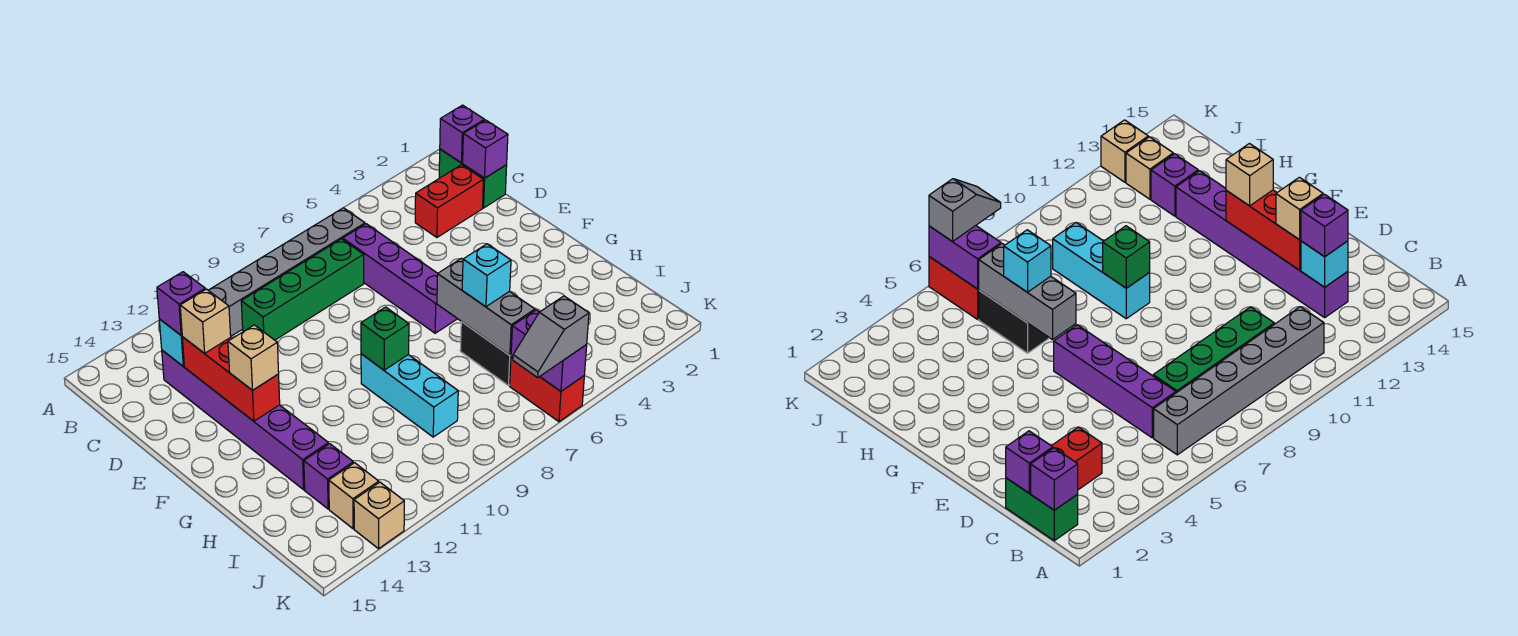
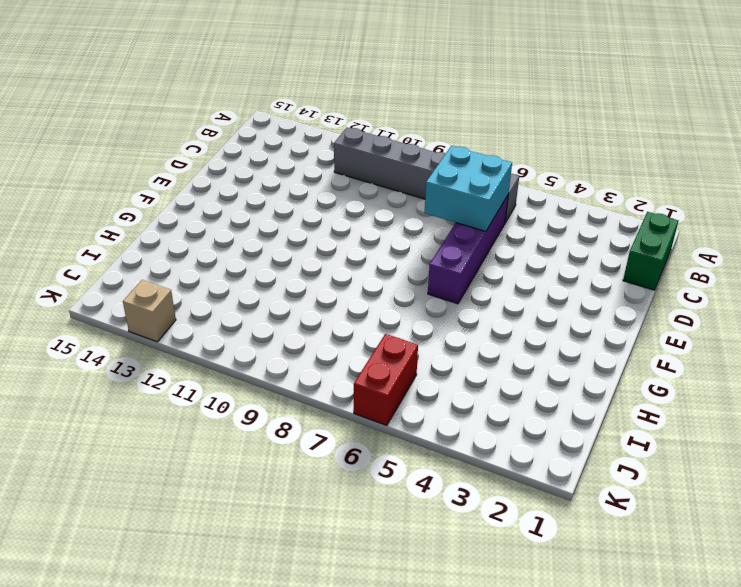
cyan 2x2 brick [425,146,512,231] -> none
none -> red 1x2 brick [415,165,483,237]
none -> green 1x4 brick [241,239,364,340]
none -> purple 1x6 brick [162,350,328,490]

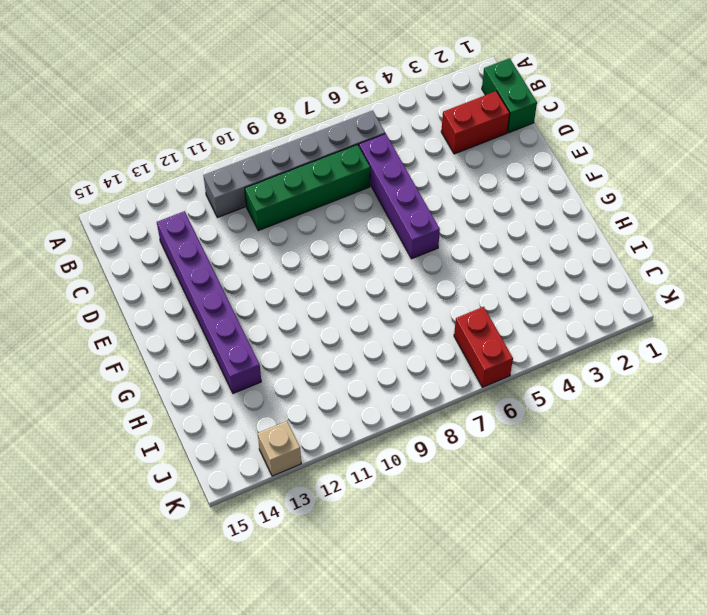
none -> cyan 1x3 brick [361,354,458,437]
none -> black 1x2 brick [460,322,511,386]
none -> purple 1x1 brick [304,444,353,509]

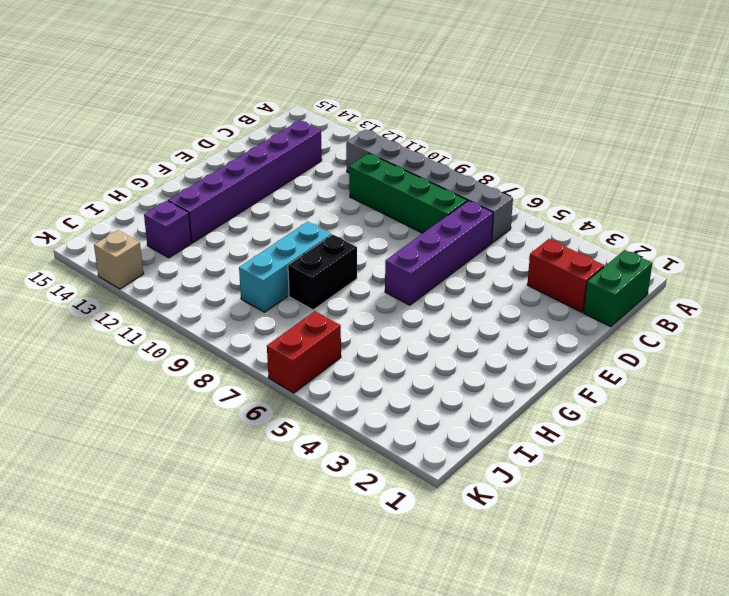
black 1x2 brick [288,234,357,310] -> black 1x2 brick moved to [460,322,511,386]
none -> tan 1x1 brick [329,463,379,529]
none -> purple 1x1 brick [440,105,485,163]
none -> purple 1x1 brick [463,120,508,178]

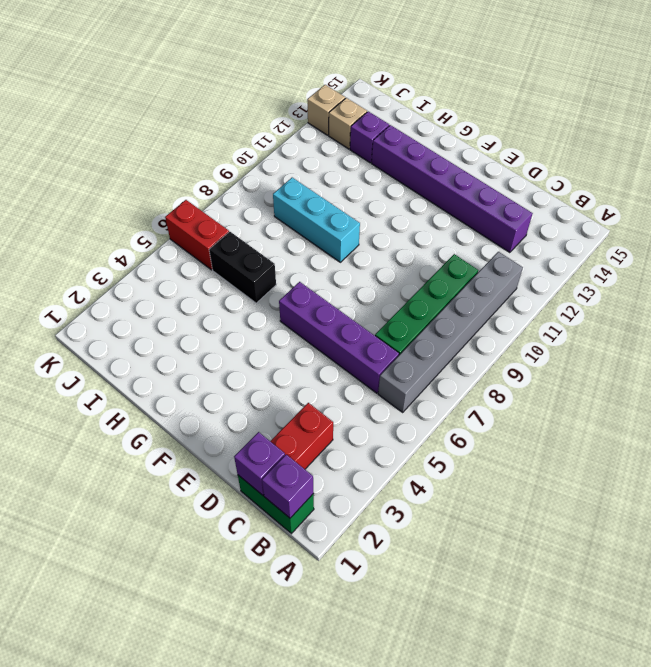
none -> cyan 1x1 brick [159,319,184,366]
none -> red 1x3 brick [182,337,280,421]
none -> grey 1x3 brick [437,258,535,355]

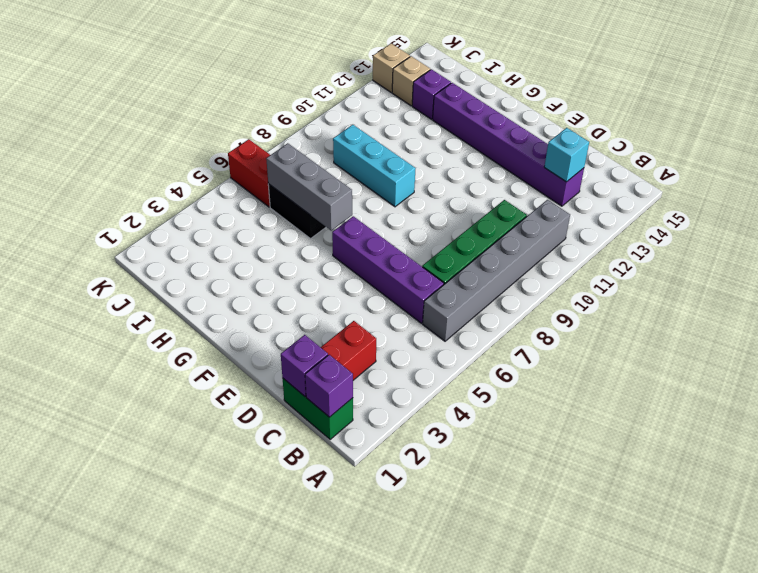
none -> red 1x3 brick [182,337,280,421]
none -> green 1x1 brick [361,307,409,370]
none -> purple 1x2 brick [511,310,587,391]

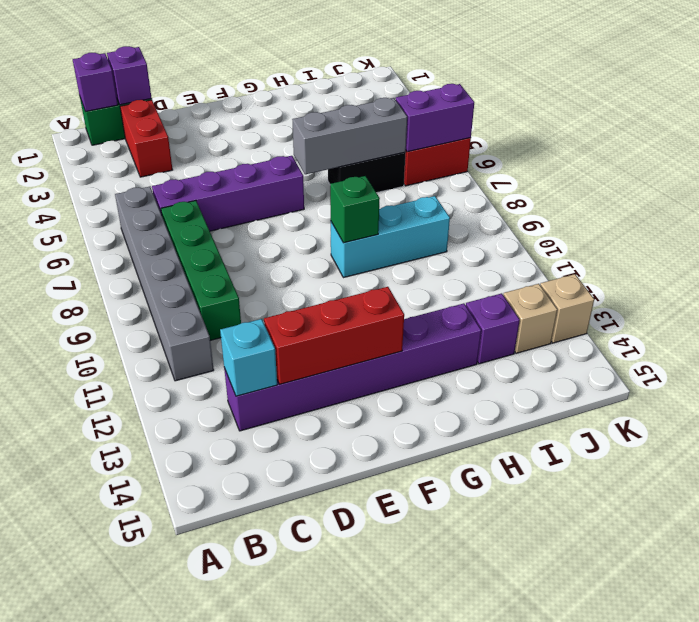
none -> purple 1x1 brick [157,272,205,335]
none -> tan 1x1 brick [180,289,231,353]
none -> tan 1x1 brick [228,325,279,390]

